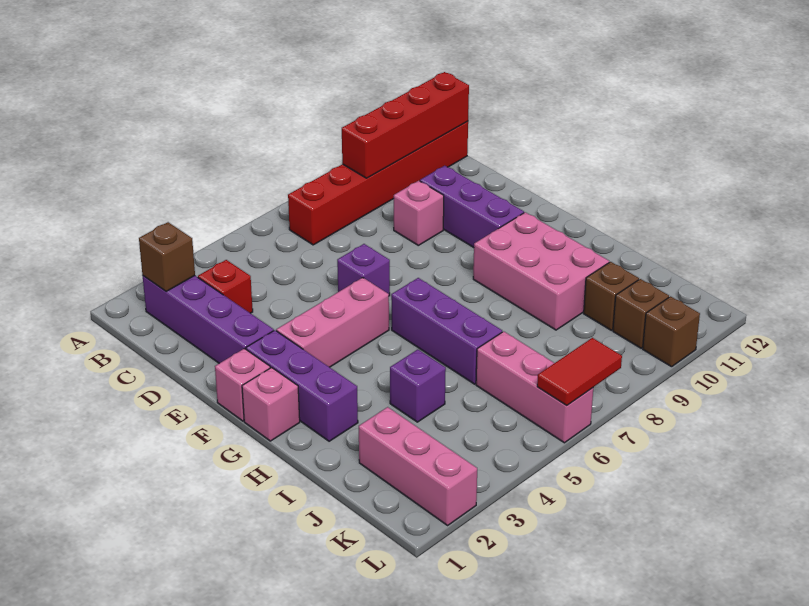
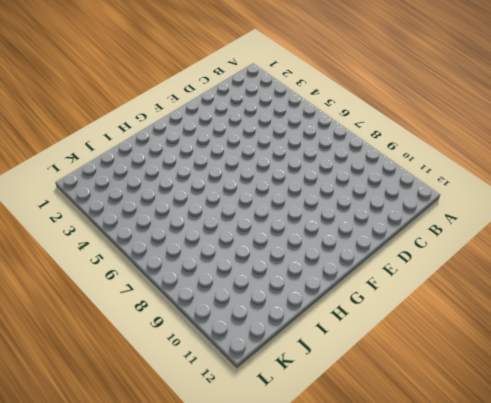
none -> purple 1x4 brick [143,276,274,363]
none -> red 1x6 brick [288,121,468,245]
none -> red 1x1 brick [198,260,253,313]

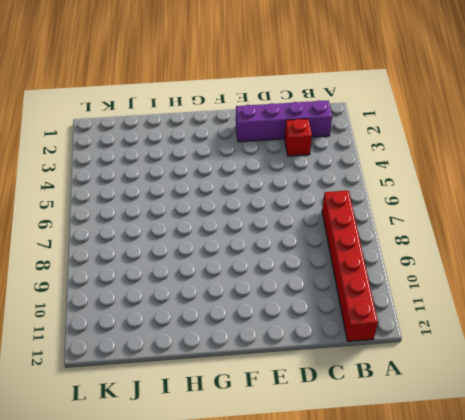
none -> pink 1x1 brick [394,181,444,245]
none -> purple 1x3 brick [420,166,524,247]
none -> purple 1x1 brick [337,244,390,296]

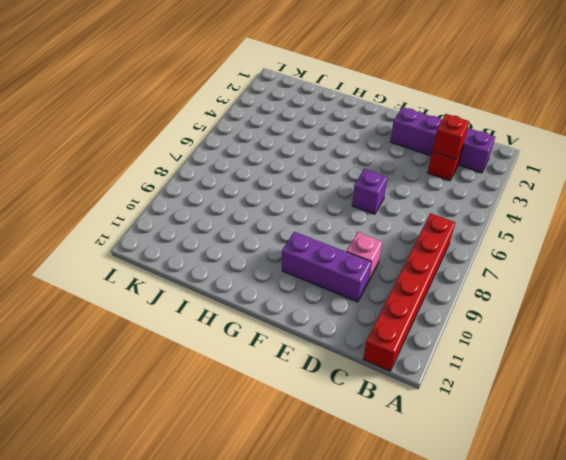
red 1x1 brick [432,114,469,159] -> none
none -> pink 1x1 brick [215,348,270,421]
none -> purple 1x3 brick [246,330,358,441]
none -> pink 1x3 brick [276,278,389,367]

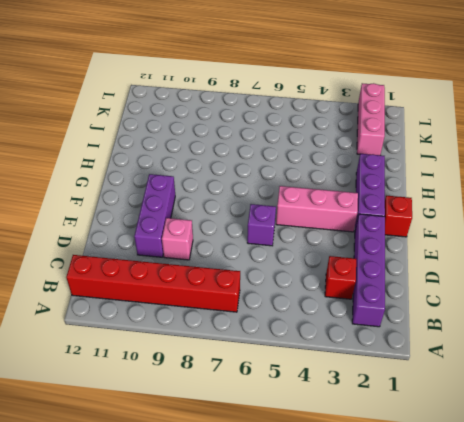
red 1x1 brick [385,196,412,237] -> pink 1x1 brick [215,348,270,421]
none -> pink 1x1 brick [242,367,300,441]
none -> purple 1x3 brick [391,278,502,384]
none -> pink 2x3 brick [473,212,609,330]

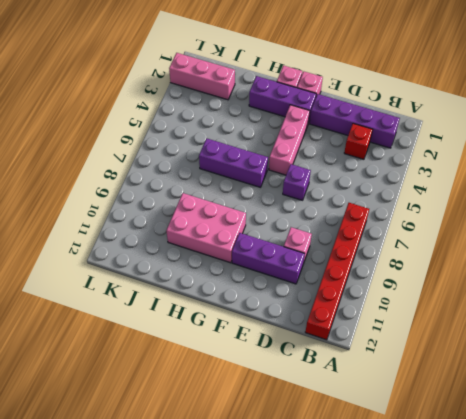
none -> purple 1x1 brick [390,350,446,422]
none -> pink 1x3 brick [476,331,593,443]
none -> brown 1x1 brick [584,262,639,330]

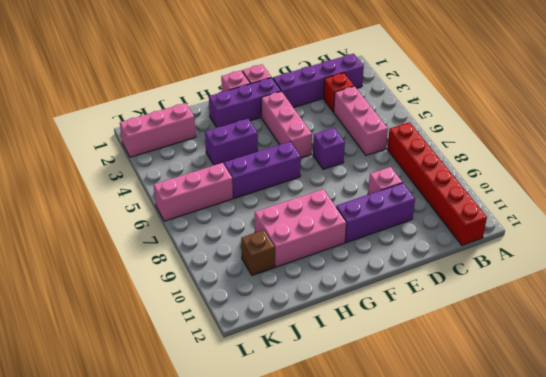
pink 1x3 brick [334,86,388,155] -> none
purple 1x2 brick [205,119,258,165] -> purple 1x1 brick [390,350,446,422]
none -> brown 1x1 brick [613,279,669,348]
none -> brown 1x1 brick [643,296,700,367]
none -> brown 1x1 brick [139,222,195,291]

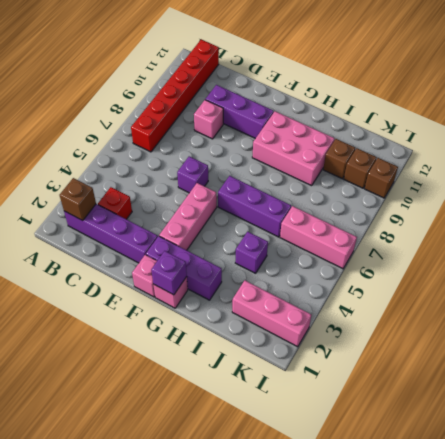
purple 1x1 brick [151,251,187,295] -> none
none -> red 1x4 brick [342,72,469,178]
none -> red 1x2 tile [537,338,622,405]

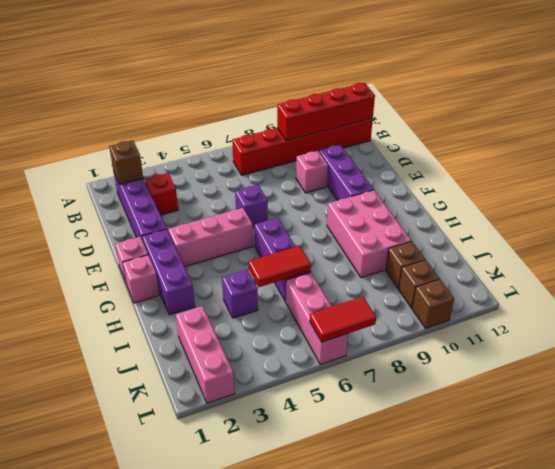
red 1x2 tile [248,246,311,287] -> none

